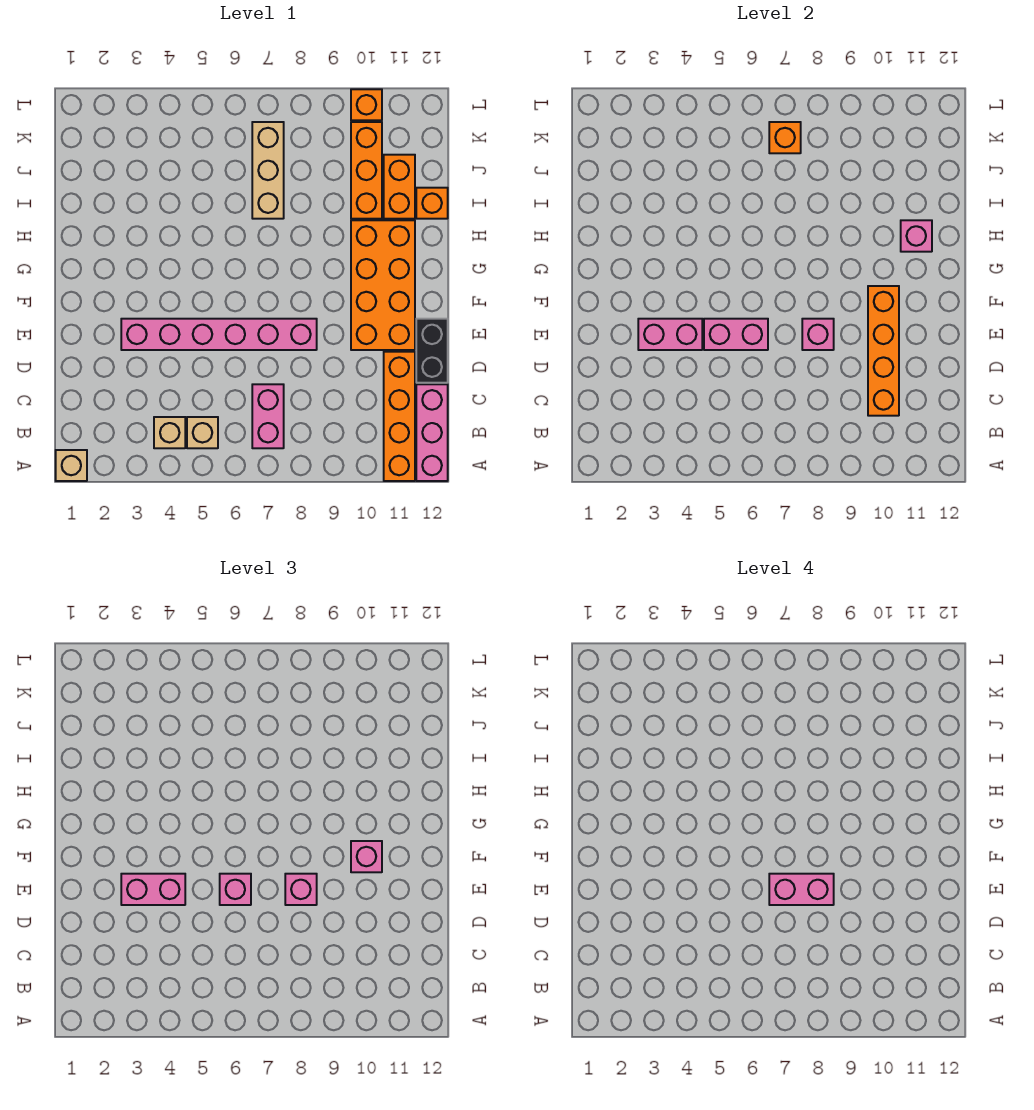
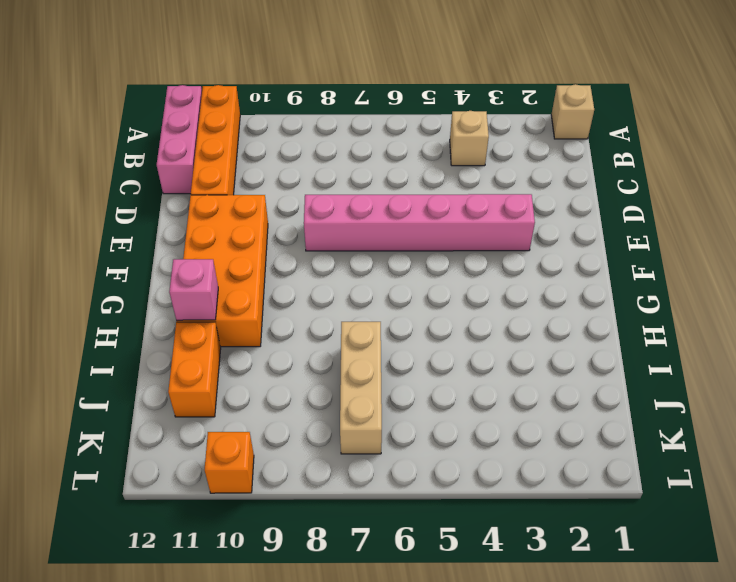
none -> tan 1x1 brick [187,417,218,448]
none -> pink 1x2 brick [252,384,284,448]
none -> black 1x2 brick [416,319,448,383]

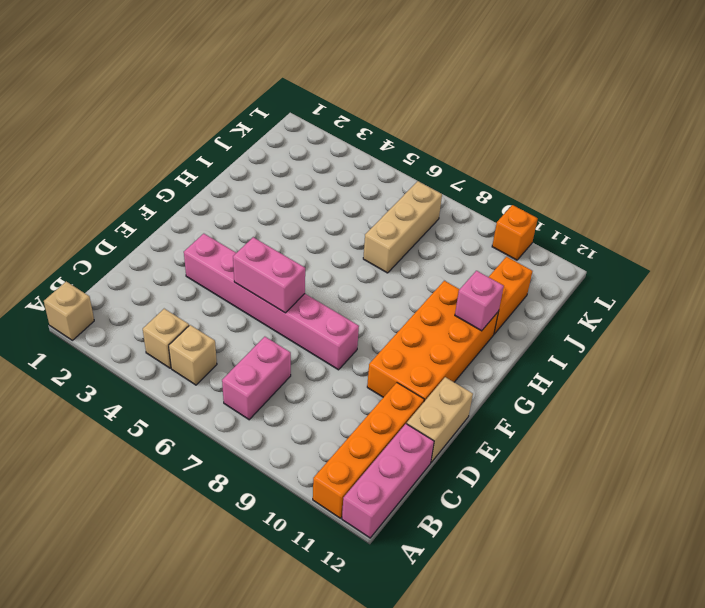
tan 1x2 brick [407,377,473,462] -> black 1x2 brick [416,319,448,383]
none -> orange 1x3 brick [351,122,382,219]
none -> orange 1x1 brick [416,188,448,219]
none -> orange 1x4 brick [868,286,899,416]

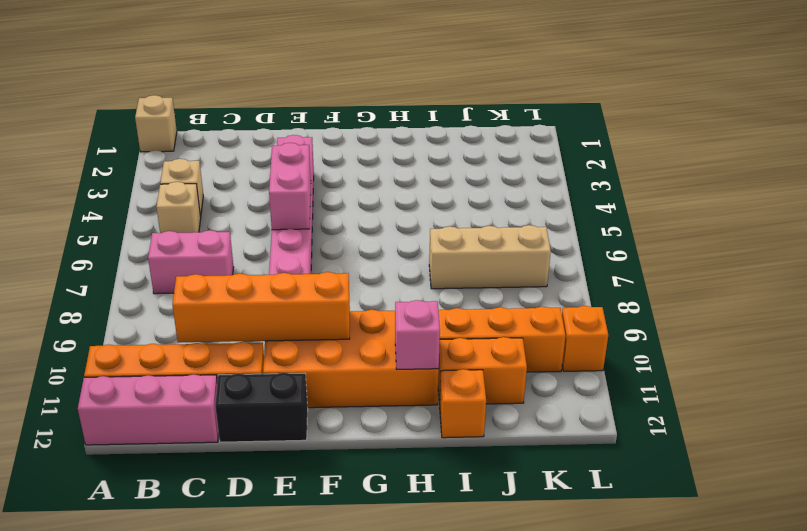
none -> pink 1x2 brick [638,319,702,350]
none -> pink 1x1 brick [802,319,834,350]
none -> orange 1x1 brick [769,122,801,153]

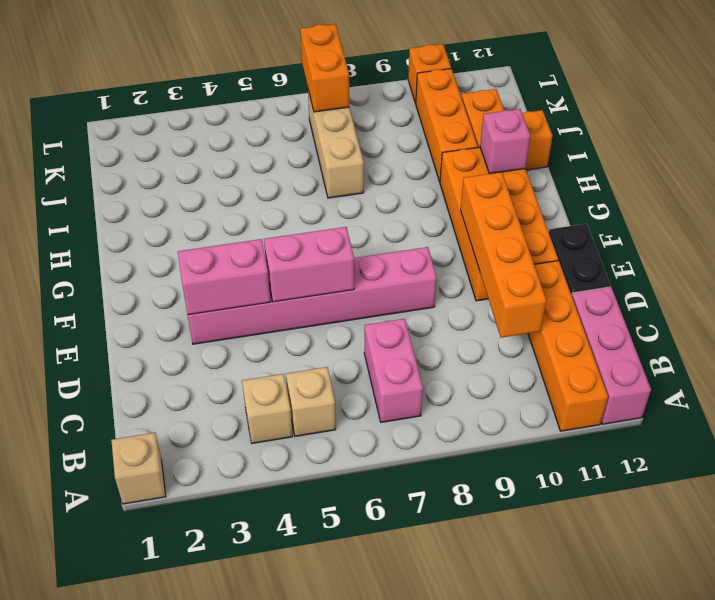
orange 1x2 brick [300,24,349,112] -> orange 1x1 brick [769,122,801,153]
none -> pink 1x1 brick [802,319,834,350]
none -> pink 1x2 brick [121,874,185,905]
none -> pink 1x1 brick [220,874,251,905]

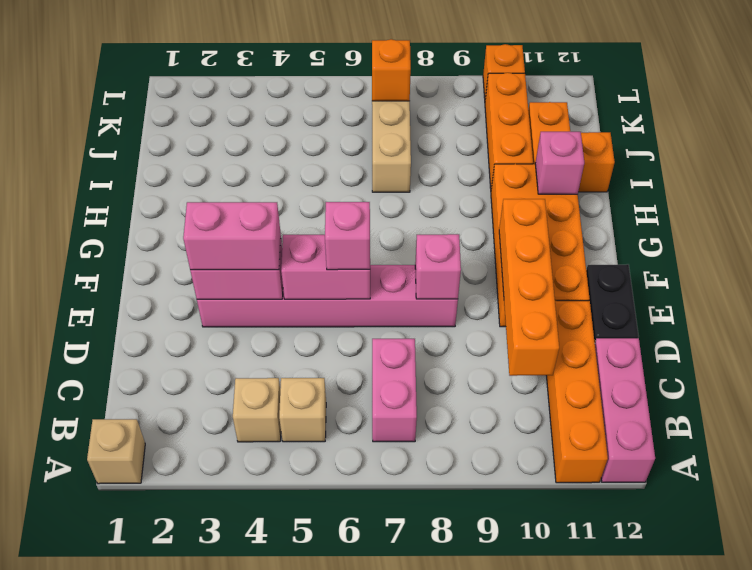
none -> pink 1x1 brick [285,874,317,905]
none -> pink 1x1 brick [351,841,382,872]
none -> pink 1x2 brick [769,874,834,905]

